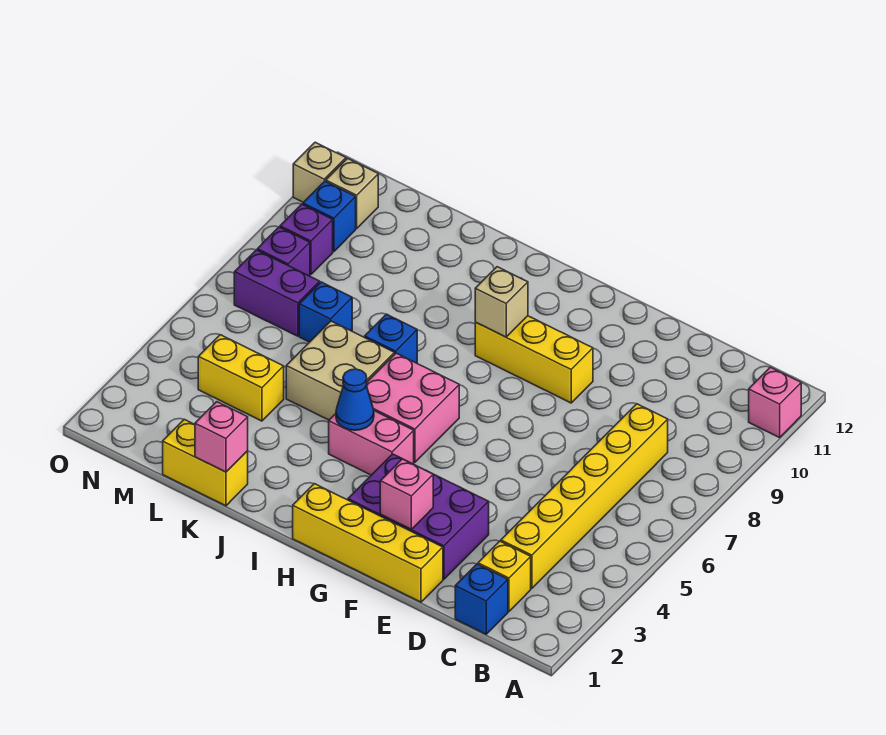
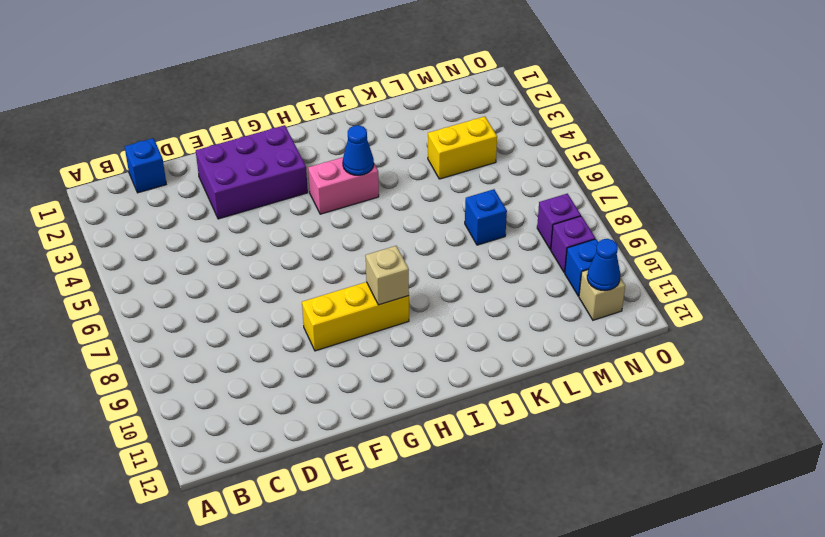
blue 1x1 cone [587,239,620,291] -> none
none -> pink 1x1 brick [749,367,801,438]
none -> yellow 1x1 brick [478,541,531,611]
none -> yellow 1x6 brick [501,404,668,589]

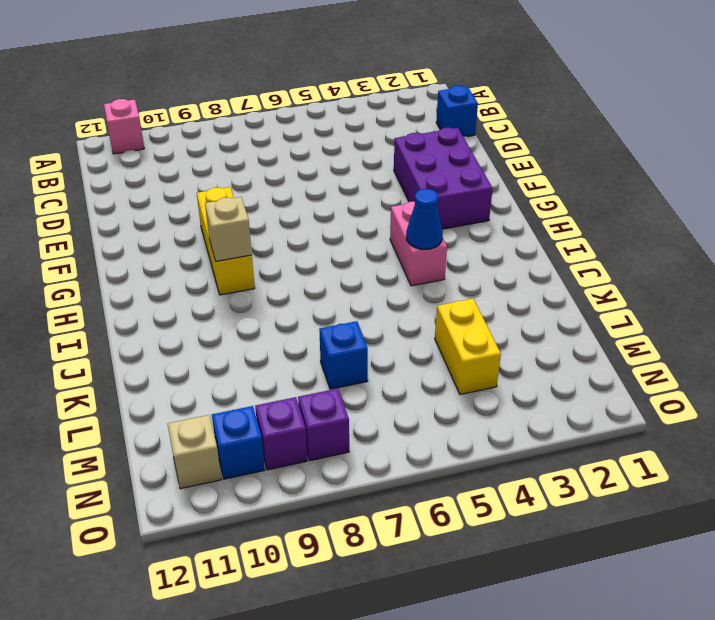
none -> yellow 1x1 brick [478,541,531,611]
none -> yellow 1x6 brick [501,404,668,589]
none -> yellow 1x4 brick [293,484,443,602]

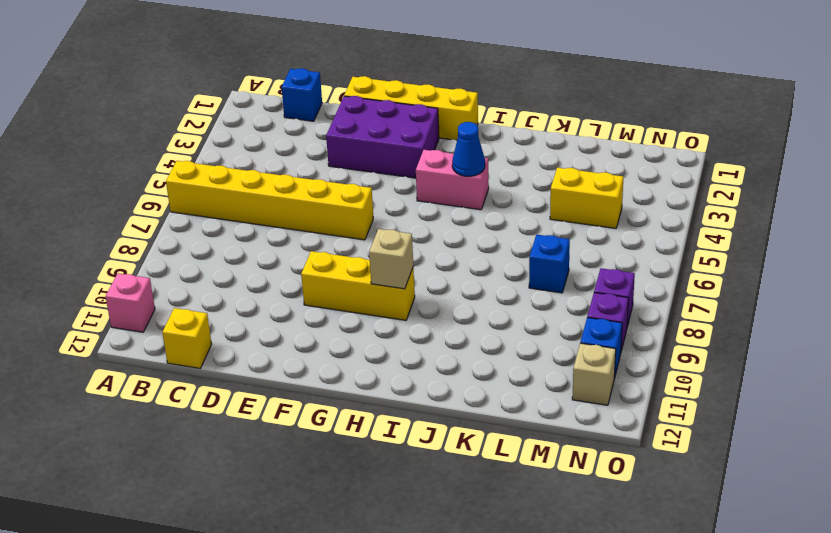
yellow 1x6 brick [166,161,373,240] -> yellow 1x6 brick turned to [501,404,668,589]
yellow 1x1 brick [162,308,212,368] -> yellow 1x1 brick moved to [478,541,531,611]
none -> pink 2x2 brick [366,353,459,462]
none -> tan 2x2 brick [286,321,394,420]
none -> blue 1x1 brick [365,314,417,363]

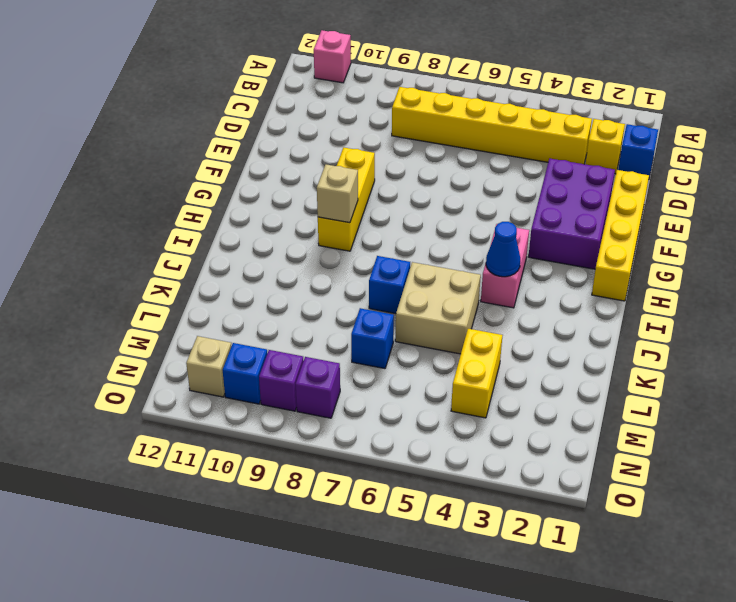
none -> pink 2x2 brick [366,353,459,462]
none -> yellow 1x2 brick [163,419,248,506]
none -> purple 1x2 brick [234,250,320,336]

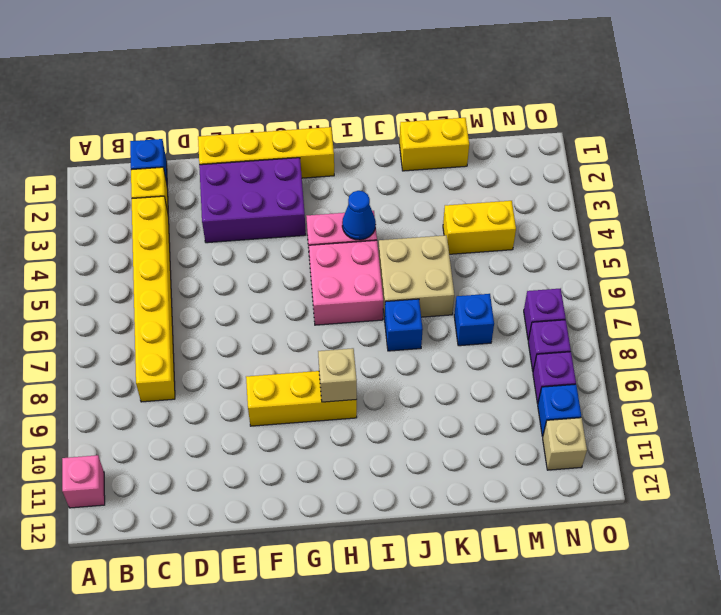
purple 1x1 brick [524,288,566,340] -> purple 1x2 brick [234,250,320,336]
none -> tan 1x1 brick [293,142,346,202]
none -> pink 1x1 brick [380,459,433,529]
none -> pink 1x1 brick [195,402,248,472]

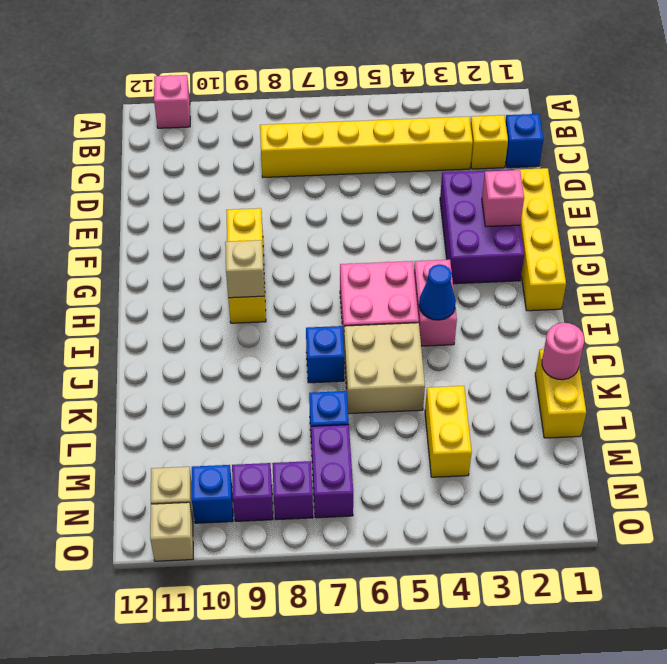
pink 1x1 round brick [542,323,584,380] -> pink 1x1 brick [195,402,248,472]

